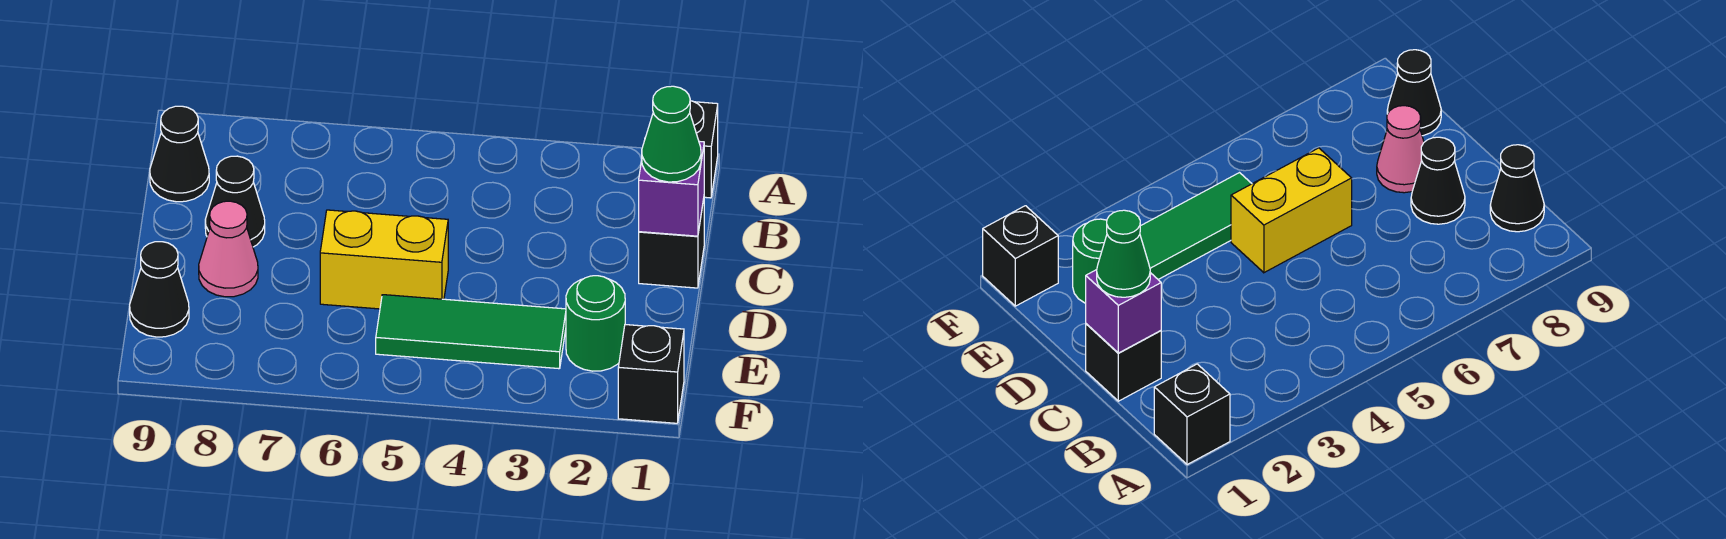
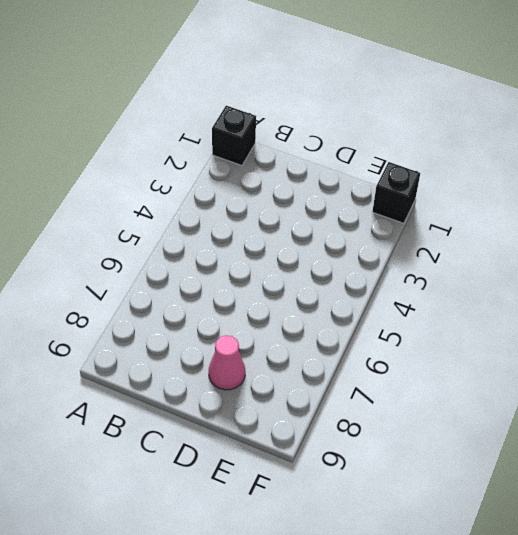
none -> black 1x1 cone [150,106,209,202]
none -> black 1x1 brick [639,199,704,288]
none -> black 1x1 cone [205,156,265,247]

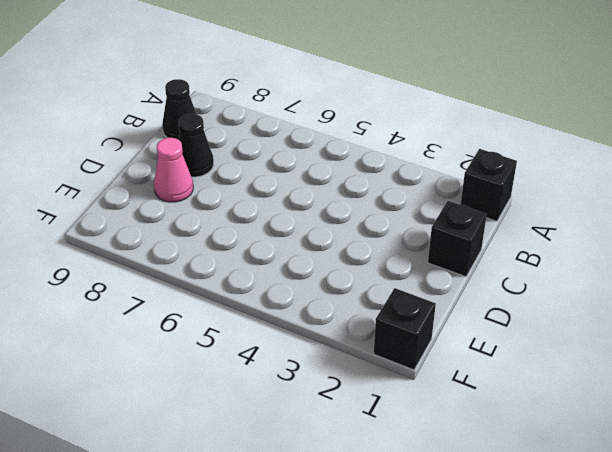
none -> yellow 1x2 brick [320,210,448,309]
none -> green 1x1 round brick [566,276,625,371]
none -> green 1x3 tile [376,295,566,369]

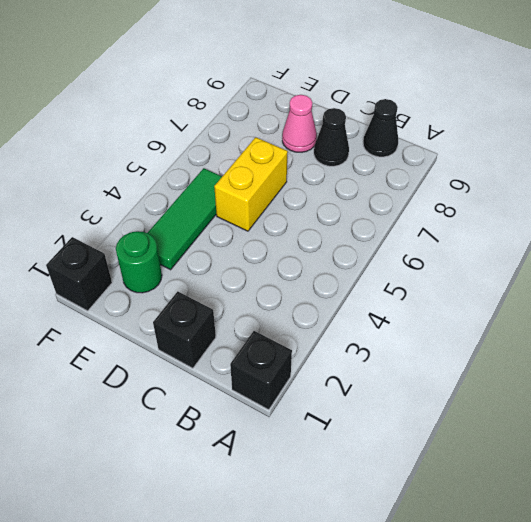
none -> black 1x1 cone [130,242,189,337]
none -> purple 1x1 brick [639,141,704,236]
none -> green 1x1 cone [642,86,701,182]

